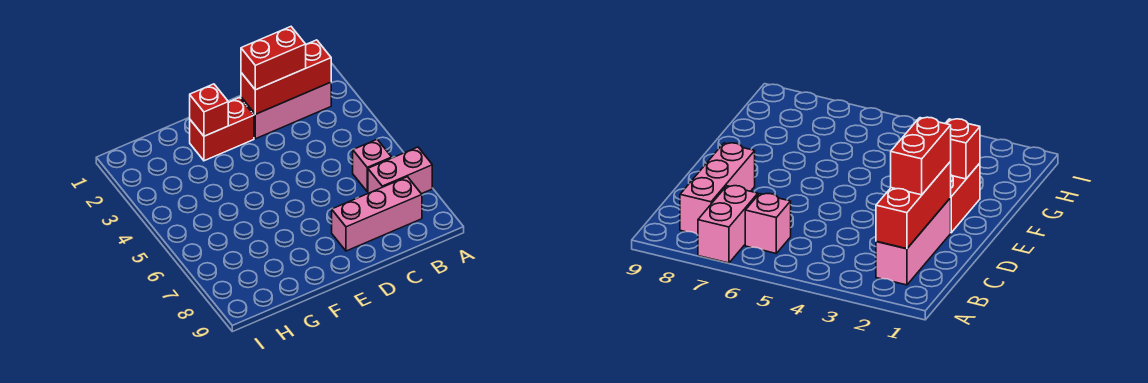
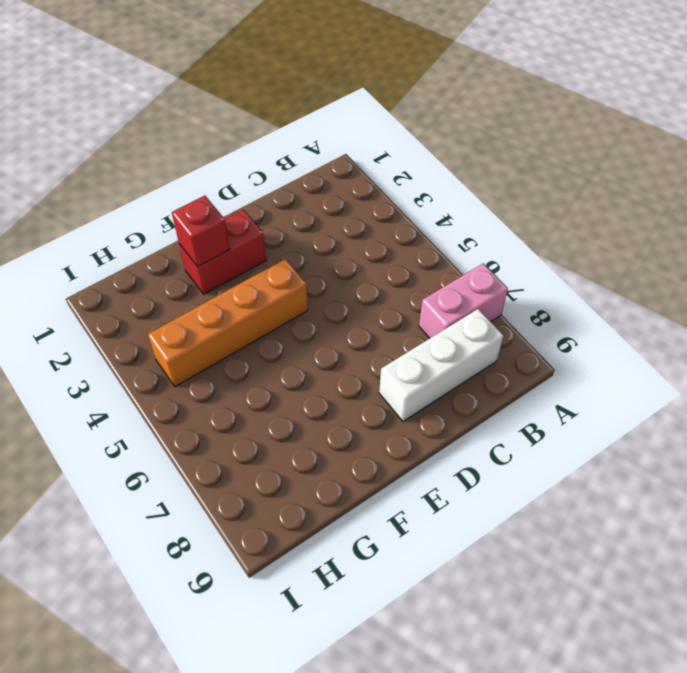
white 1x3 brick [379,309,503,421] -> pink 1x3 brick [332,177,422,251]
orange 1x4 brick [148,259,308,387] -> none
none -> pink 1x3 brick [241,82,331,139]
none -> pink 1x1 brick [353,140,392,192]

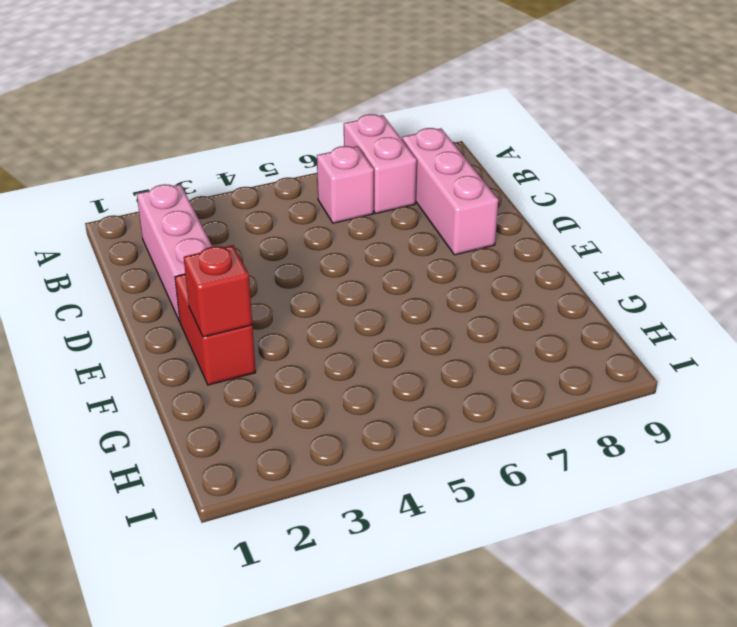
none -> red 1x3 brick [241,40,331,114]
none -> red 1x2 brick [241,27,306,90]

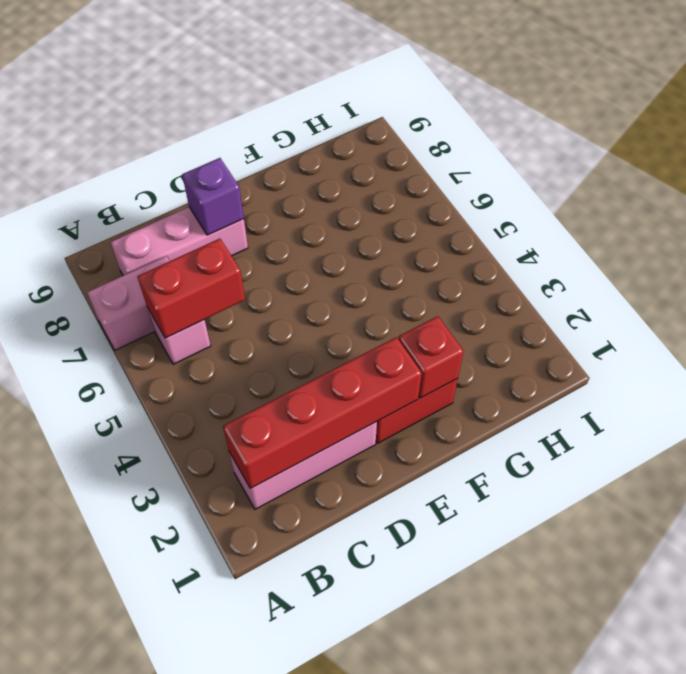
red 1x4 brick [223,337,422,489] -> red 1x3 brick [241,40,331,114]
red 1x2 brick [137,239,245,338] -> red 1x2 brick moved to [241,27,306,90]
purple 1x1 brick [182,158,244,235] -> none

